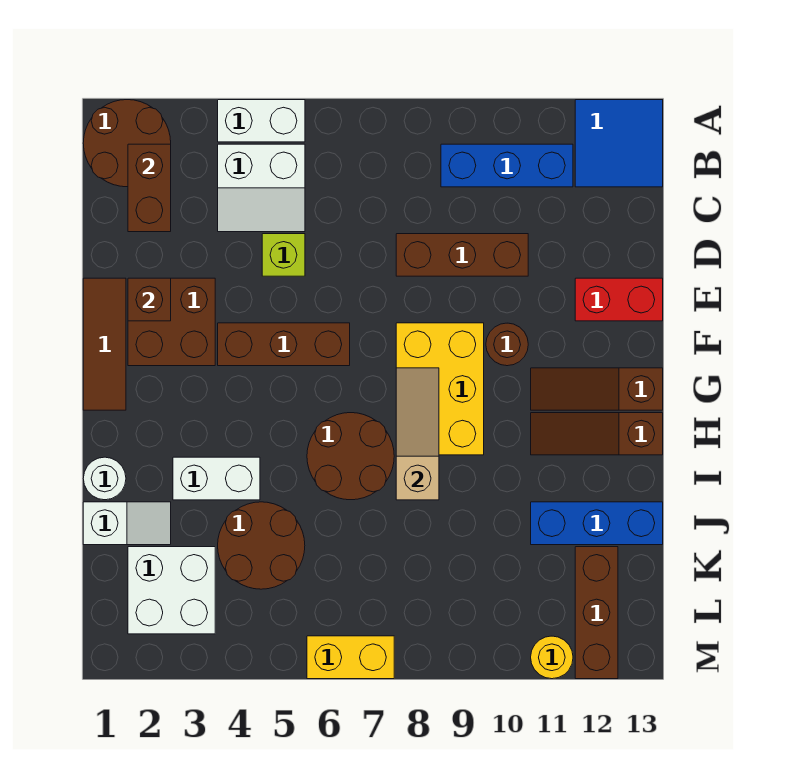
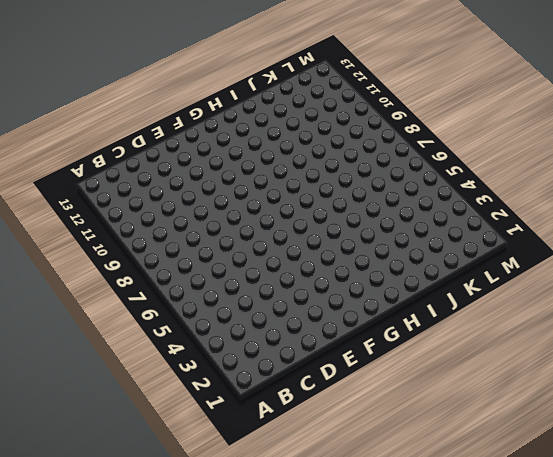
none -> brown 2x2 round brick [83,100,171,187]
none -> white 1x2 brick [218,100,305,142]
none -> blue 2x2 tile [575,100,663,187]

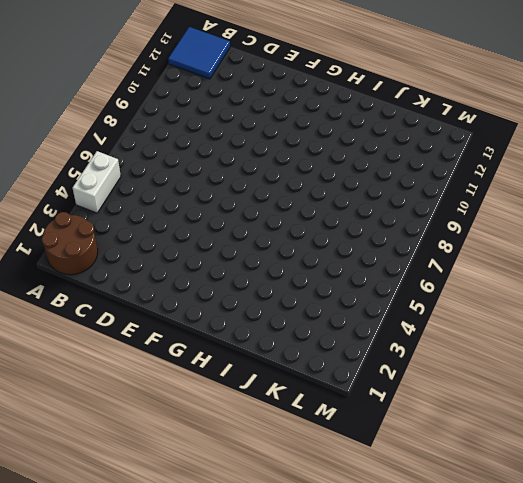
none -> white 2x2 slope [218,144,305,232]
none -> blue 1x3 brick [441,144,573,187]
none -> lime 1x1 brick [262,234,305,276]

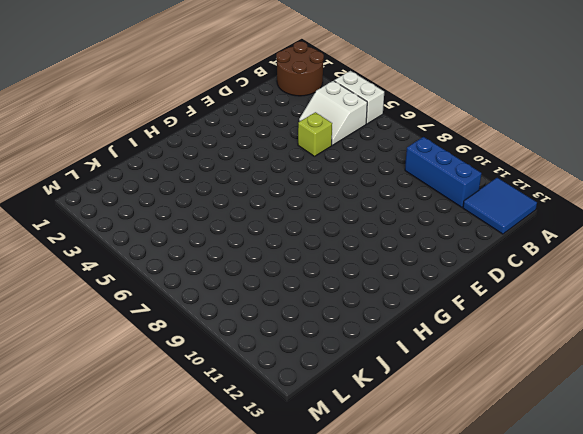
none -> brown 1x3 brick [396,234,528,276]
none -> brown 1x3 tile [83,278,126,410]
none -> brown 2x2 brick [128,278,215,366]

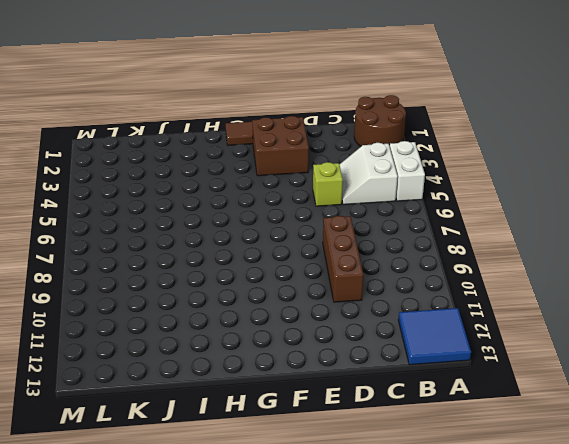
none -> blue 1x3 brick [441,144,573,187]
none -> red 1x2 brick [575,278,663,321]
none -> brown 1x3 brick [218,323,350,366]

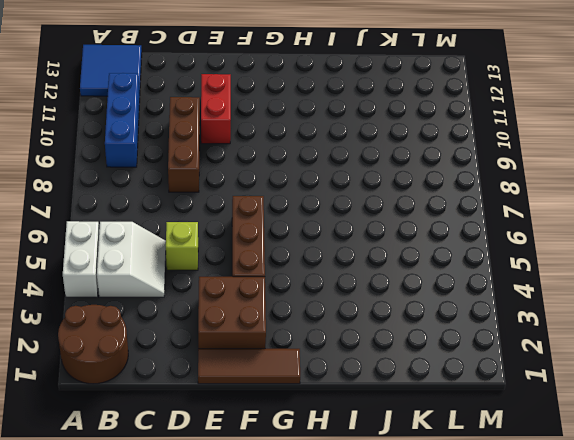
red 1x2 brick [201,74,231,144] -> red 1x2 brick moved to [575,278,663,321]
none -> yellow 2x3 brick [396,323,484,455]
none -> brown 1x1 round brick [486,323,528,366]
none -> brown 1x3 slope [531,368,663,410]

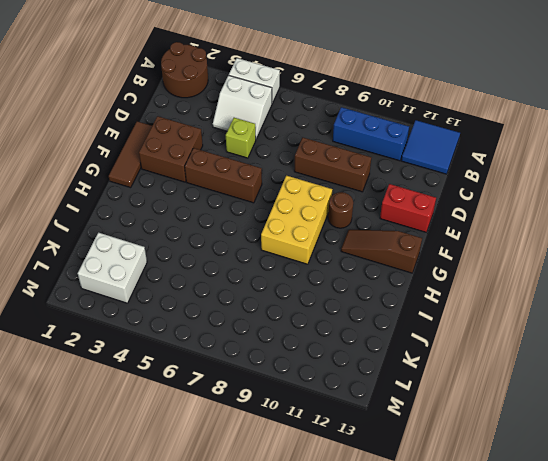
none -> brown 2x2 round brick [307,413,394,500]
none -> brown 1x3 slope [531,413,663,455]
none -> white 1x1 round brick [83,457,126,500]

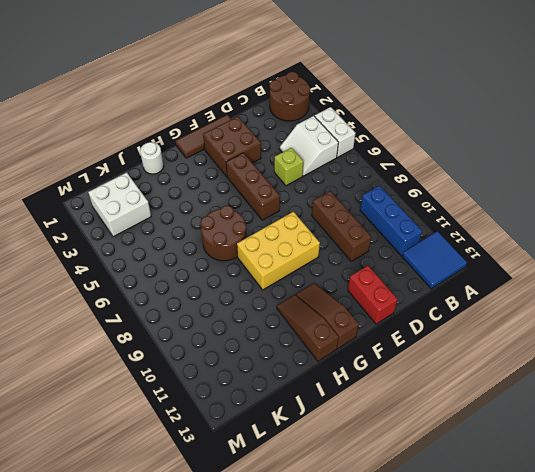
none -> brown 1x1 round brick [486,323,528,366]
none -> white 1x2 brick [173,457,260,500]
none -> white 1x2 slope [83,502,171,545]

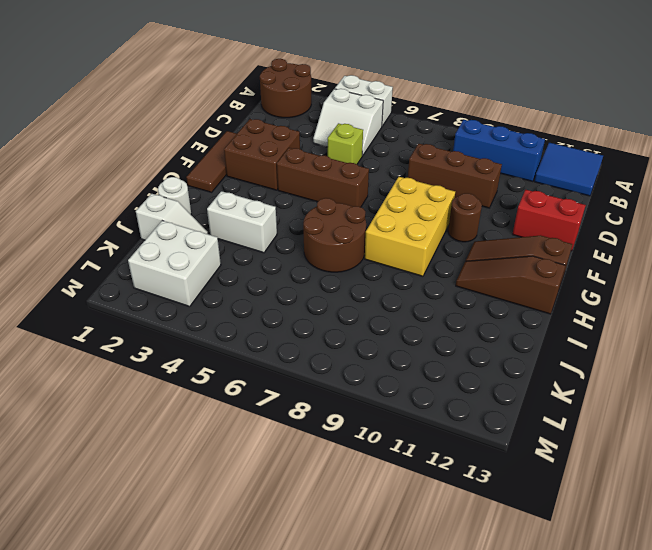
none -> brown 2x2 round brick [218,502,305,589]
none -> blue 1x3 brick [531,502,663,545]
none -> brown 1x3 brick [575,547,618,679]

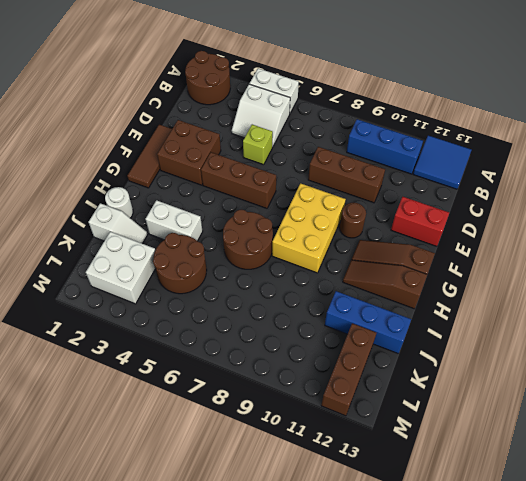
none -> yellow 1x2 brick [307,636,394,679]
none -> yellow 1x1 round brick [531,636,573,679]
none -> brown 1x2 brick [128,144,171,232]

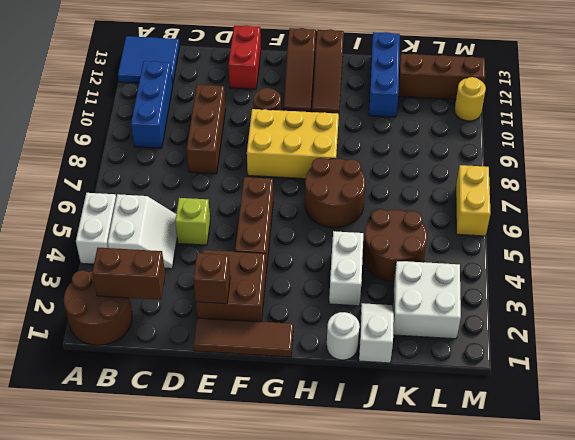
none -> tan 1x3 slope [396,368,439,500]

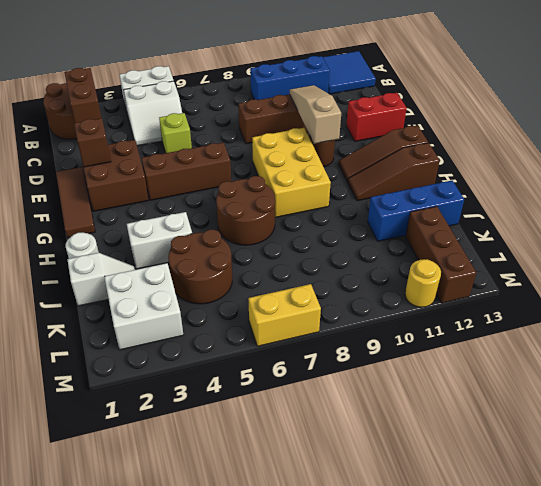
tan 1x3 slope [290,85,341,144] -> tan 1x3 slope moved to [396,368,439,500]

